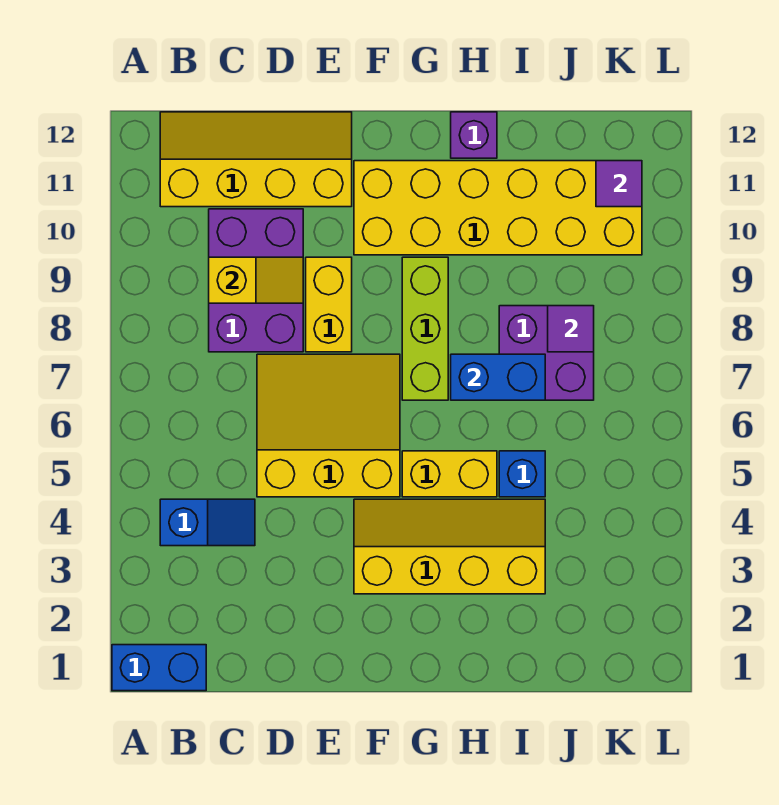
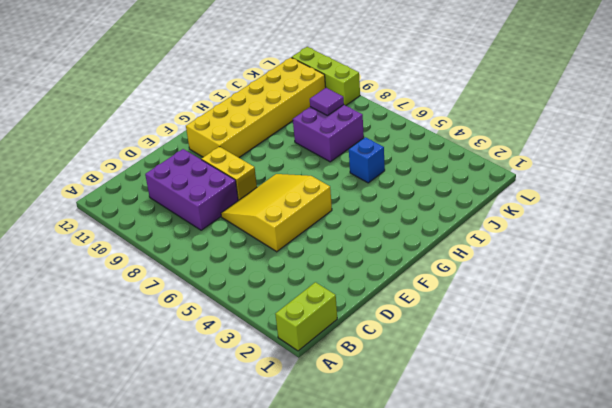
lime 1x2 brick [275,282,337,351] -> blue 1x2 brick [112,645,206,691]
lime 1x3 brick [292,47,360,106] -> lime 1x3 brick moved to [402,257,448,400]
none -> blue 1x2 slope [160,499,255,546]
none -> yellow 2x4 slope [160,112,352,207]
none -> yellow 2x4 slope [354,499,545,594]

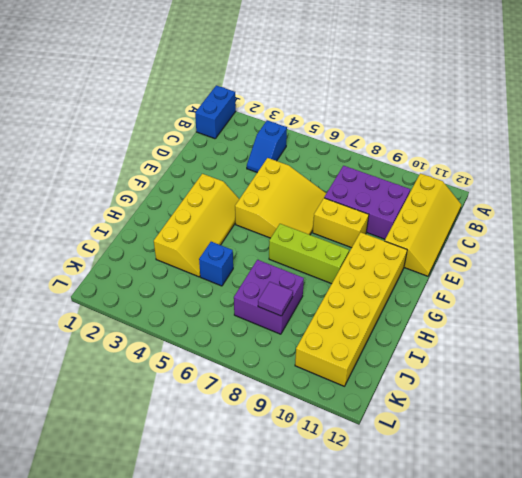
none -> yellow 1x2 brick [402,451,497,497]
none -> purple 1x1 brick [451,112,497,158]
none -> yellow 1x2 slope [209,257,303,303]

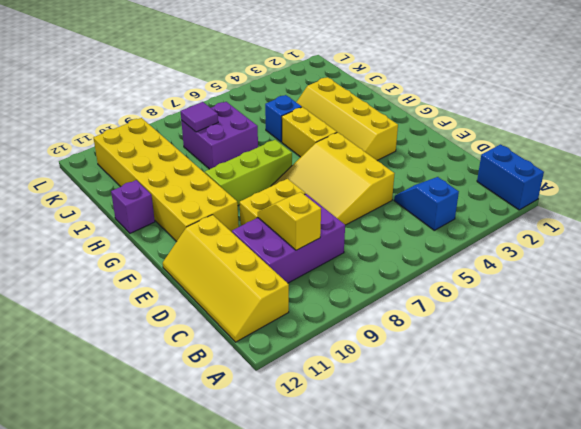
none -> blue 1x2 brick [451,354,545,400]
none -> purple 1x1 tile [596,161,642,207]

